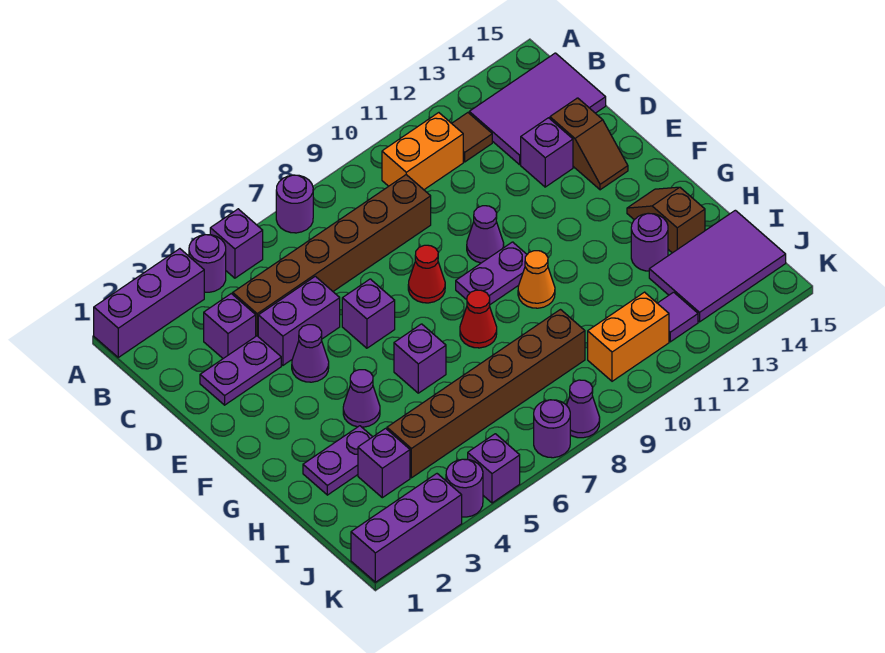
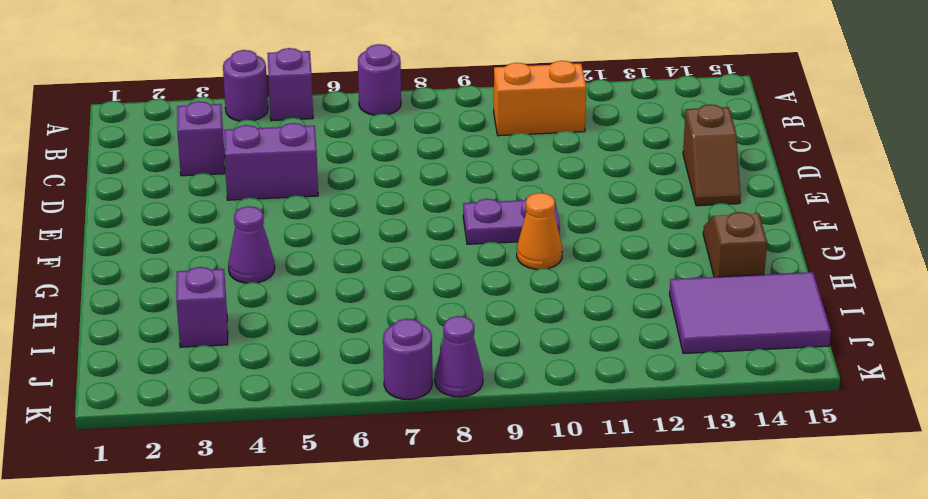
none -> purple 1x3 brick [94,249,204,357]
none -> brown 1x1 tile [452,113,492,162]
none -> purple 2x3 tile [469,53,606,165]
none -> brown 1x6 brick [233,175,431,336]

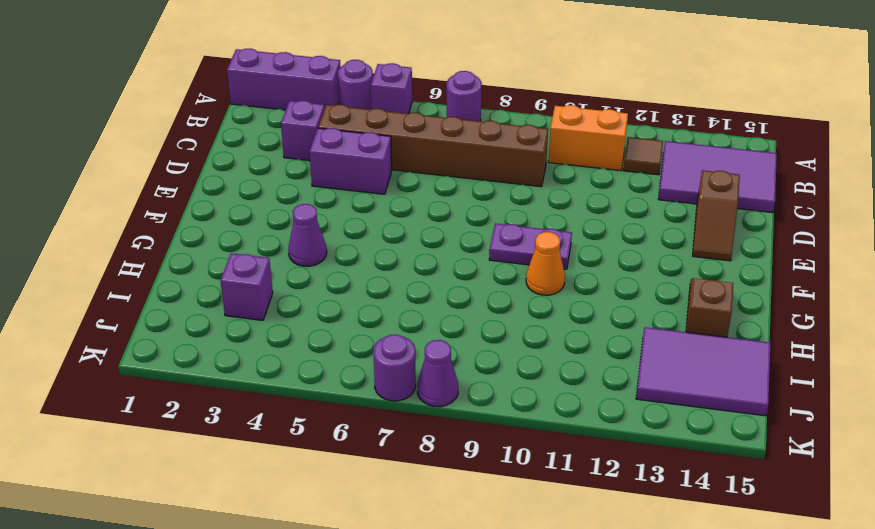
none -> purple 1x2 plate [200,336,281,405]
none -> purple 1x1 brick [521,118,573,187]
none -> purple 1x1 cone [292,325,329,382]
none -> purple 1x1 brick [342,279,395,348]

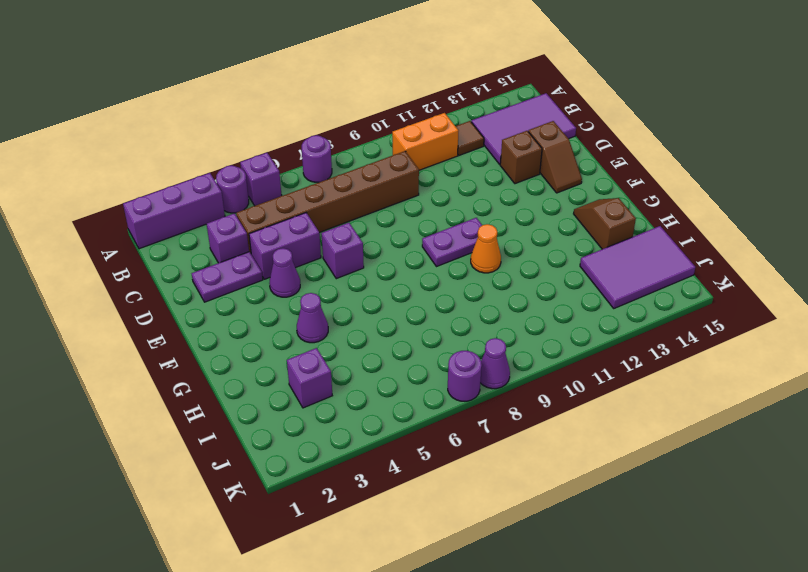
brown 1x1 brick [500,131,542,184] -> purple 1x1 brick [521,118,573,187]
none -> red 1x1 cone [408,245,445,303]
none -> purple 1x1 cone [467,206,504,263]
none -> purple 1x1 brick [394,324,446,393]
none -> red 1x1 cone [460,290,497,348]

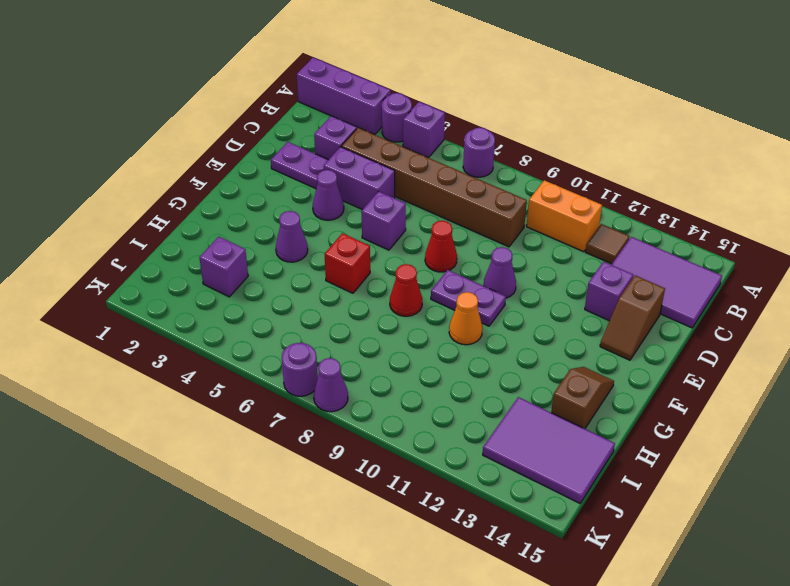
red 1x1 brick [325,233,370,293] -> purple 1x1 brick [394,324,446,393]
none -> purple 1x2 plate [303,426,372,495]
none -> purple 1x1 round brick [631,213,668,271]
none -> brown 1x6 brick [387,310,585,478]
none -> orange 1x2 brick [588,292,669,381]

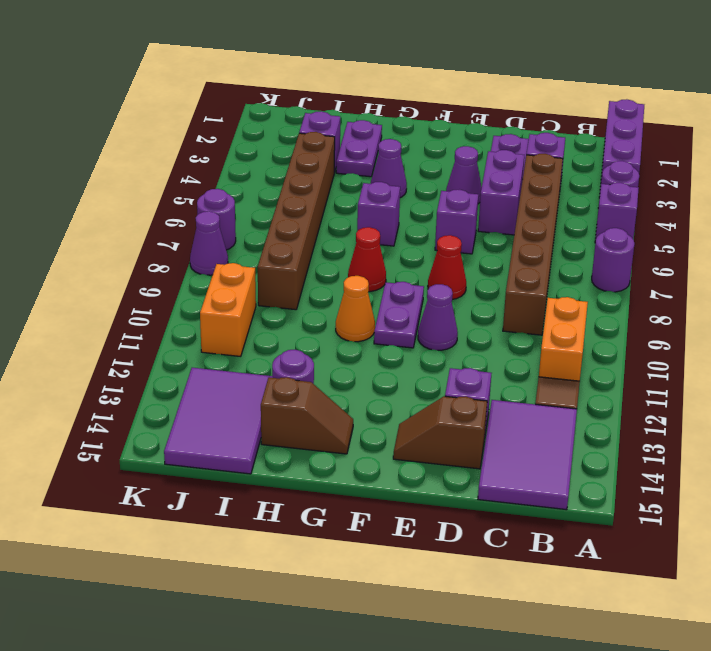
none -> purple 1x1 tile [658,292,698,342]
none -> purple 1x3 brick [351,474,462,582]
none -> purple 1x1 round brick [446,459,483,517]
none -> purple 1x1 brick [468,434,520,503]

